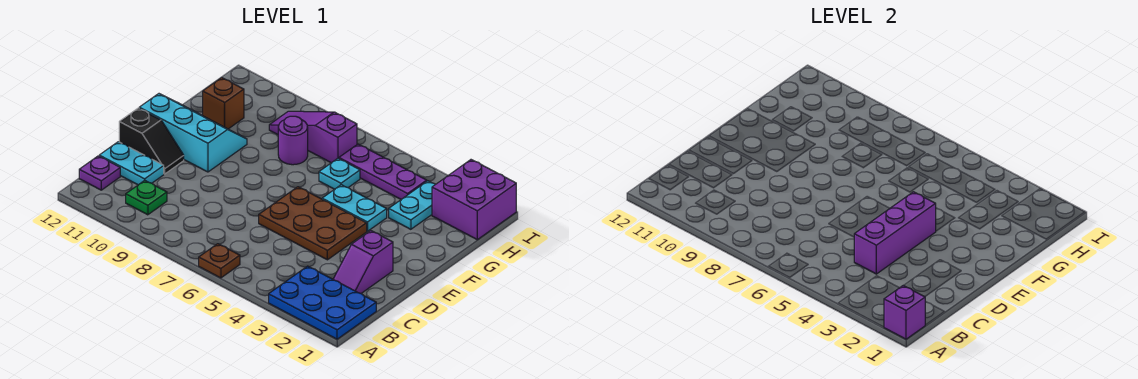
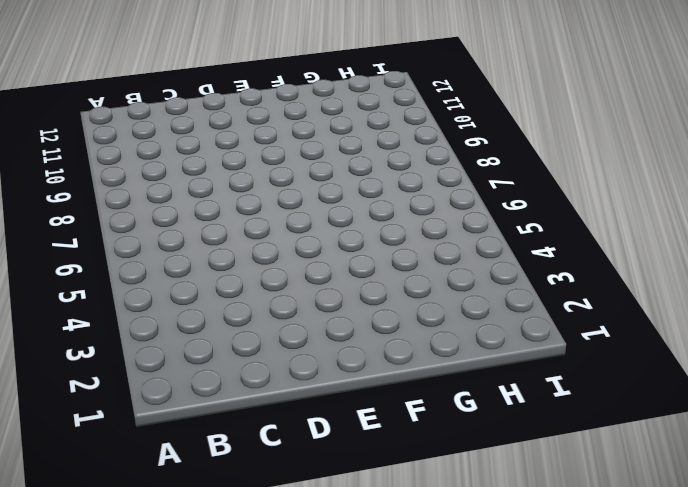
none -> blue 2x3 plate [269,266,376,339]
none -> brown 1x1 plate [199,244,240,278]
none -> green 1x1 plate [126,181,167,215]

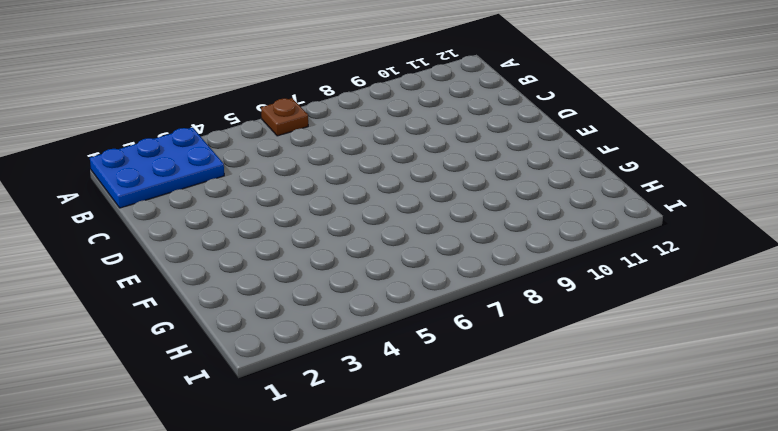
none -> green 1x1 plate [126,181,167,215]
none -> purple 1x1 plate [79,156,120,190]
none -> purple 1x2 slope [333,231,393,293]

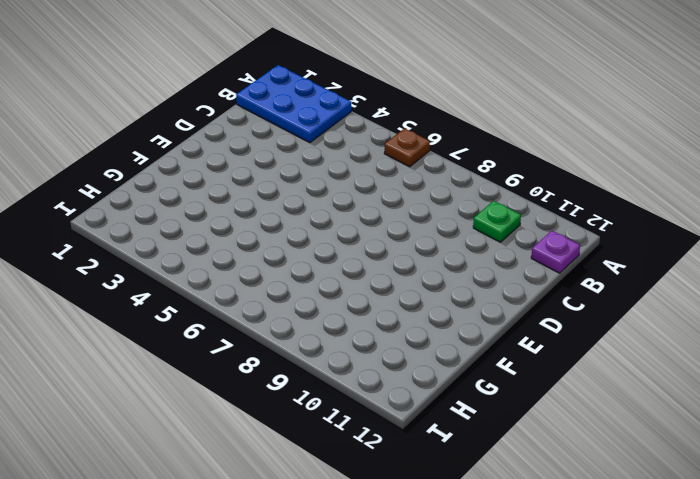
none -> purple 1x2 slope [333,231,393,293]
none -> cyan 1x2 plate [99,142,164,185]
none -> brown 2x3 plate [259,187,367,260]

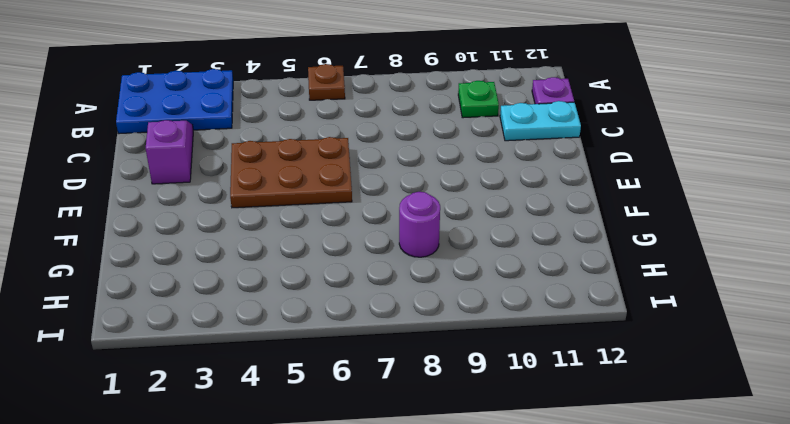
none -> black 1x2 slope [119,108,184,174]
none -> cyan 2x3 slope [139,94,247,172]
none -> cyan 1x2 plate [322,185,387,231]

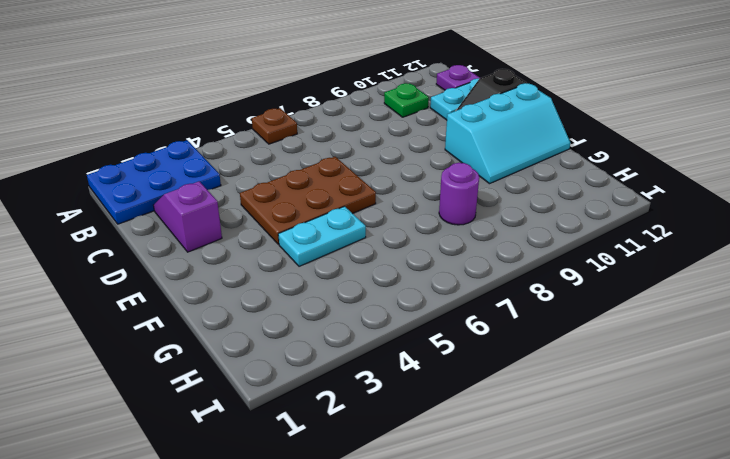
none -> cyan 1x2 plate [389,181,436,229]
none -> cyan 1x1 plate [319,158,360,189]
none -> brown 1x1 brick [203,78,244,129]

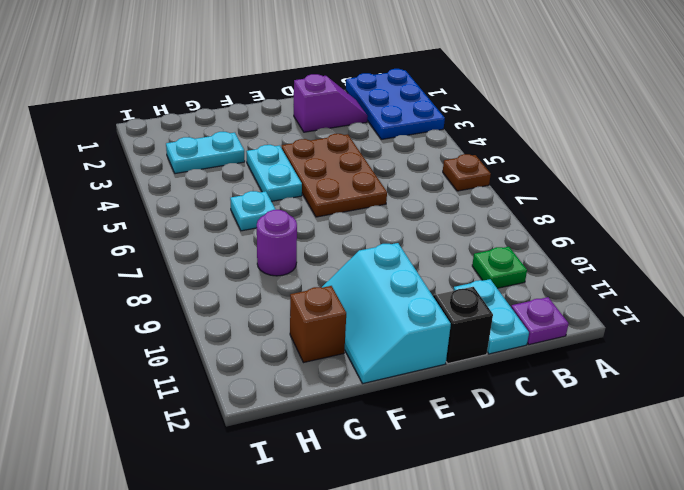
none -> purple 2x2 brick [432,160,516,240]
none -> purple 1x3 plate [339,144,427,199]
none -> purple 1x3 slope [269,111,357,163]

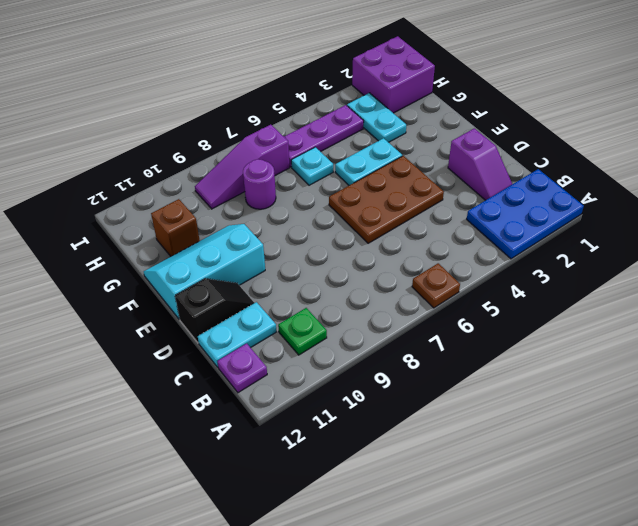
none -> purple 1x1 brick [884,285,925,339]
none -> purple 1x3 brick [854,192,936,274]

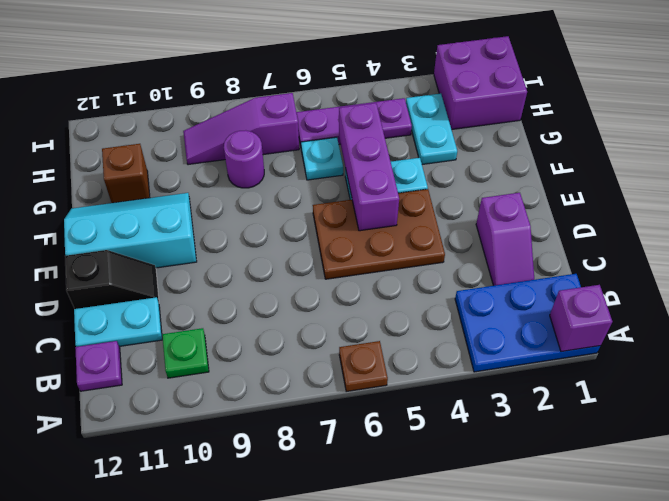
purple 1x3 brick [339,103,399,231] -> purple 1x3 brick moved to [854,192,936,274]

